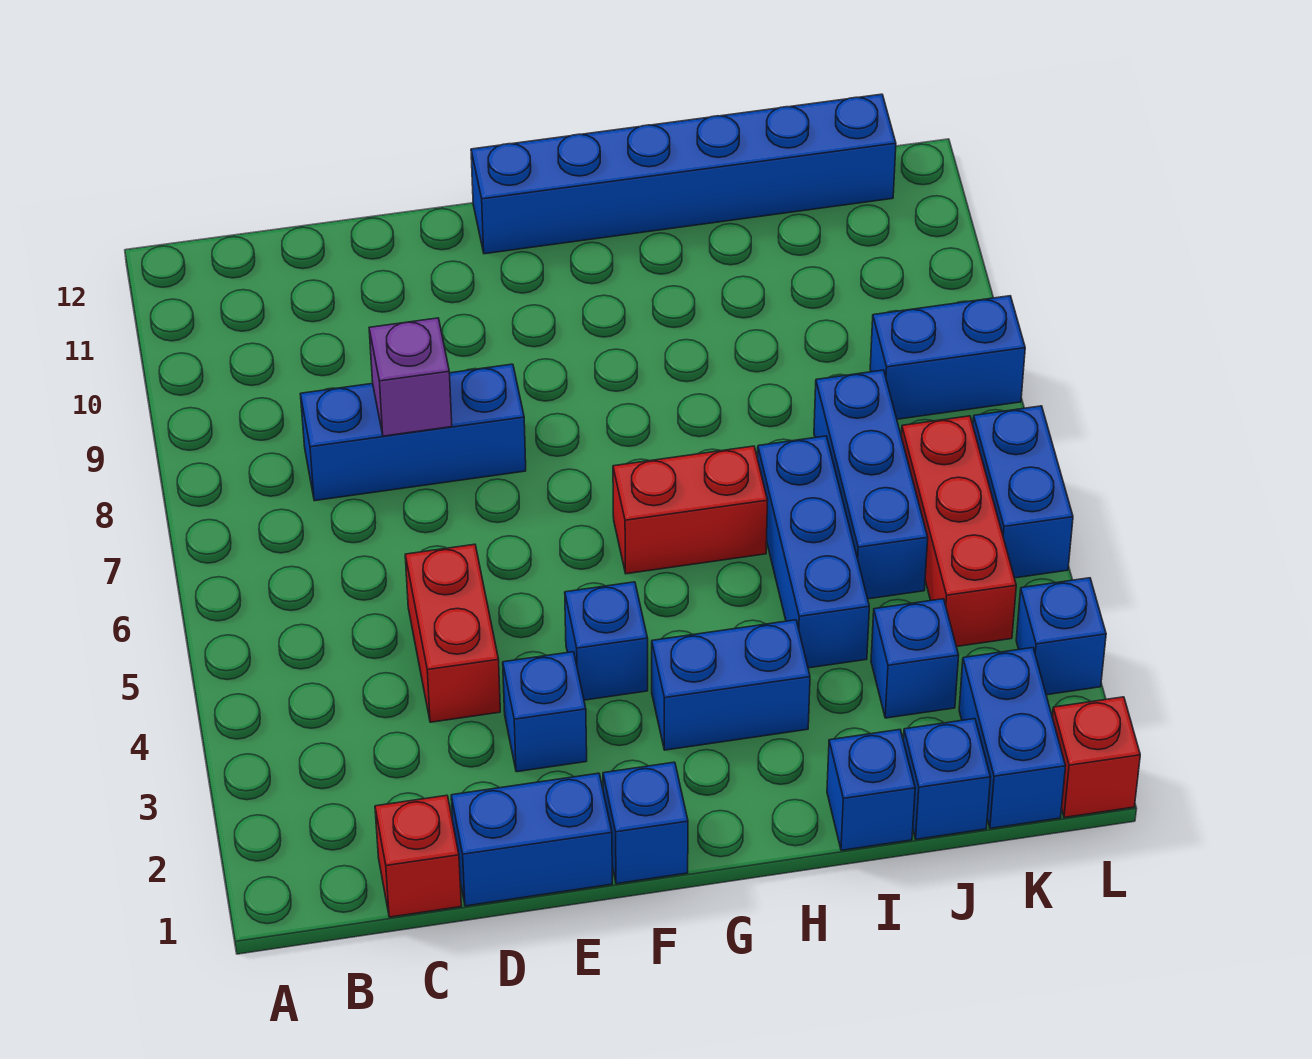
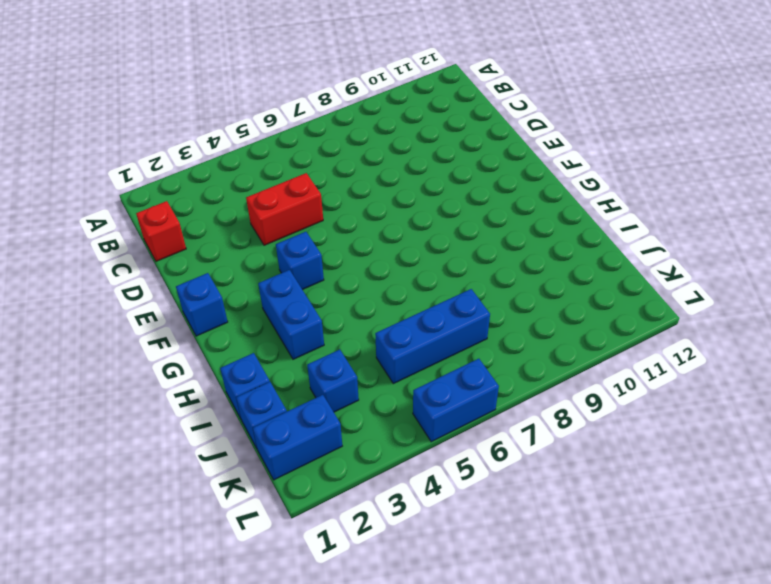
none -> blue 1x3 brick [300,364,526,501]
none -> blue 1x2 brick [451,773,612,906]
none -> blue 1x1 brick [503,652,587,772]

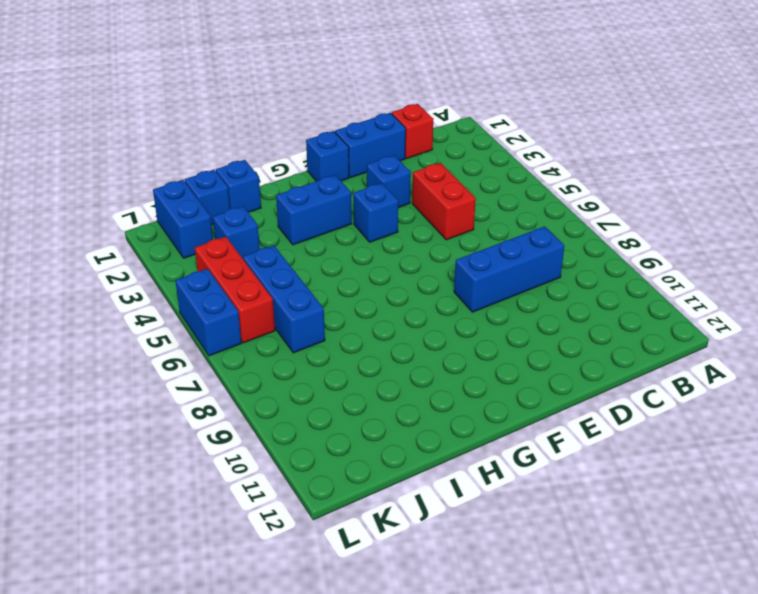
none -> blue 1x6 brick [471,94,896,254]
none -> red 1x2 brick [613,446,768,574]
none -> blue 1x3 brick [758,436,869,668]

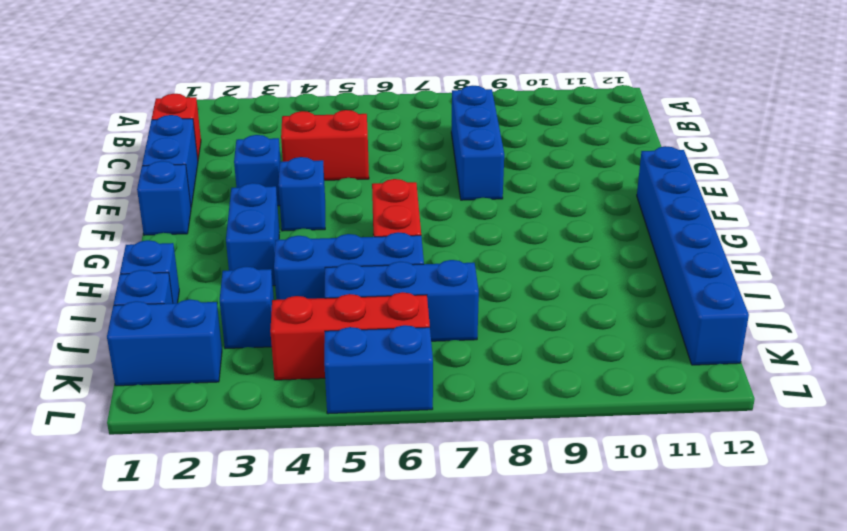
none -> blue 1x2 brick [870,296,1025,419]
none -> red 1x1 brick [1052,697,1140,818]
none -> blue 1x1 brick [1016,578,1106,695]

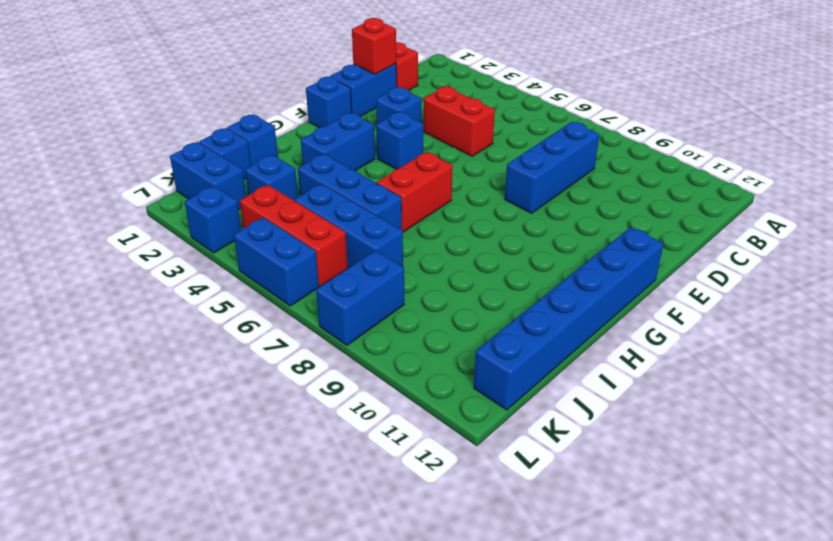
red 1x1 brick [352,18,396,74] -> red 1x1 brick moved to [1052,697,1140,818]
none -> purple 1x1 brick [369,318,452,436]

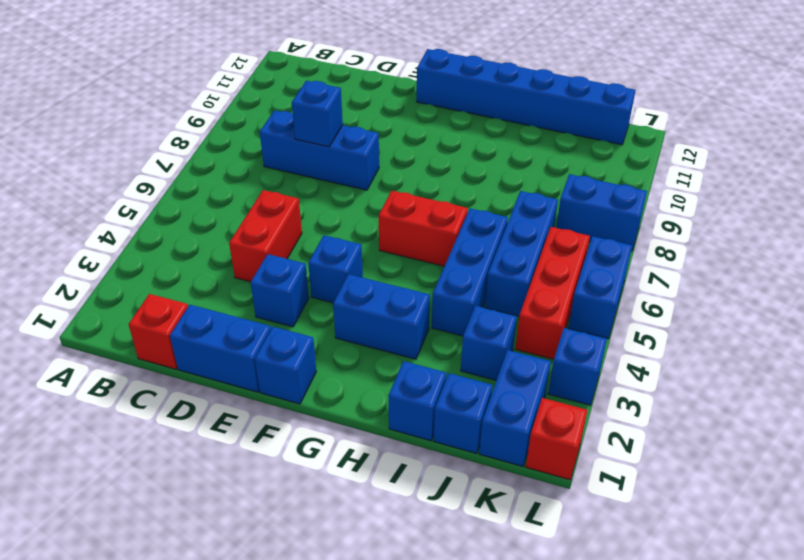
blue 1x1 brick [292,81,343,147] -> purple 1x1 brick [369,318,452,436]

